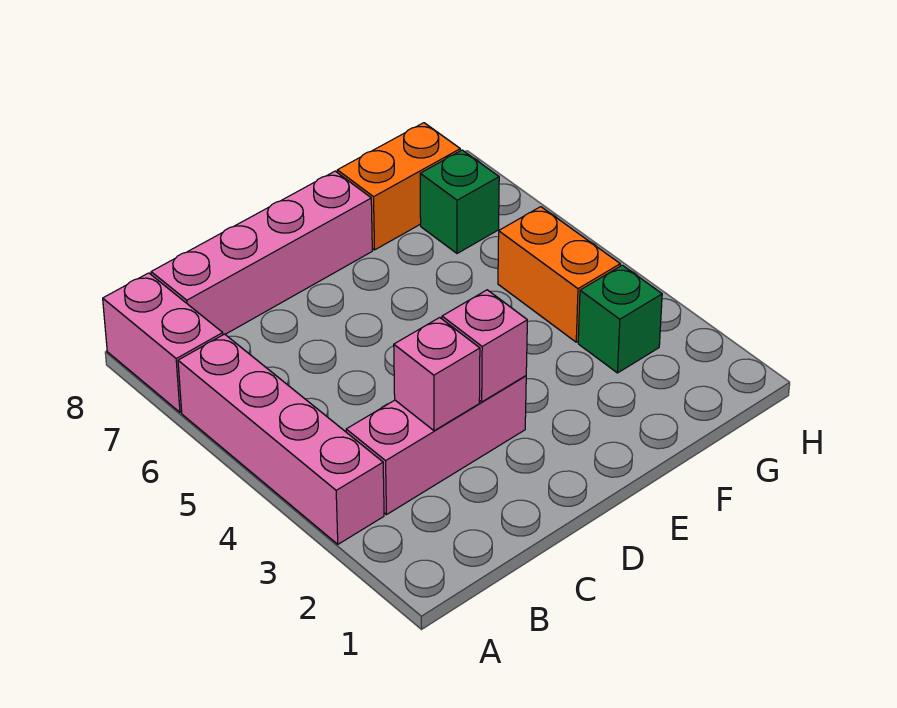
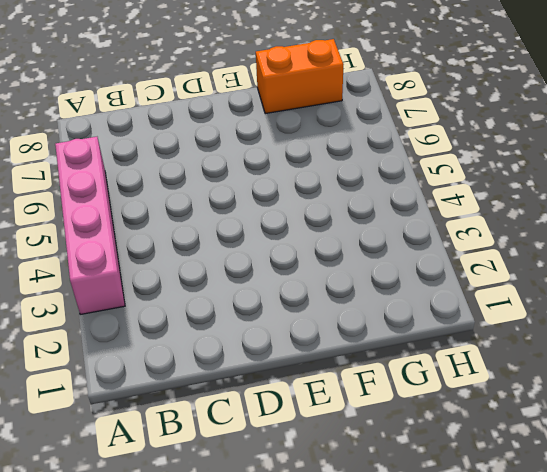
none -> pink 1x2 brick [103,273,223,412]
none -> pink 1x3 brick [346,376,526,515]

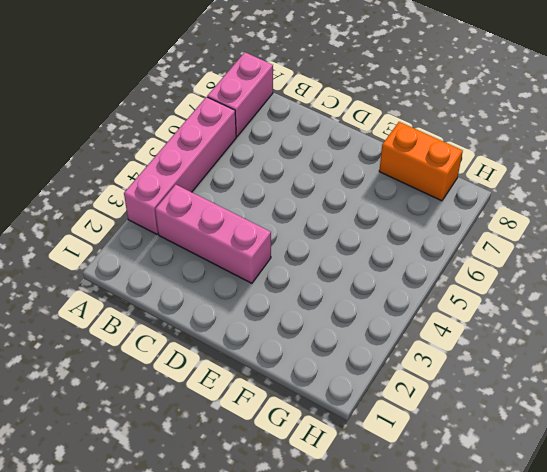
none -> pink 1x4 brick [151,171,372,335]
none -> green 1x1 brick [578,265,662,373]

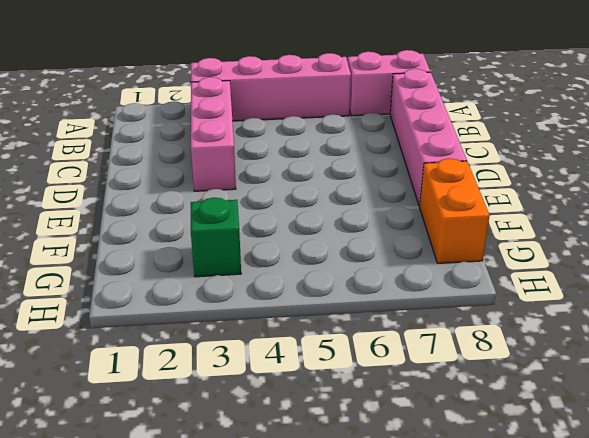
none -> orange 1x2 brick [498,207,620,342]
none -> green 1x1 brick [420,150,499,253]

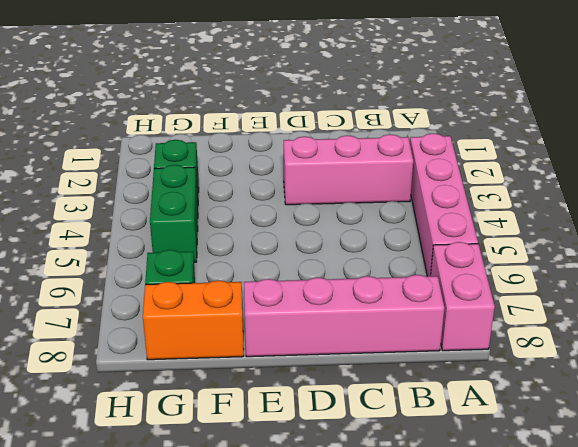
green 1x2 brick [150,165,198,262] -> orange 1x2 brick [498,207,620,342]
none -> pink 1x1 brick [394,318,480,431]
none -> pink 1x1 brick [442,290,527,402]

